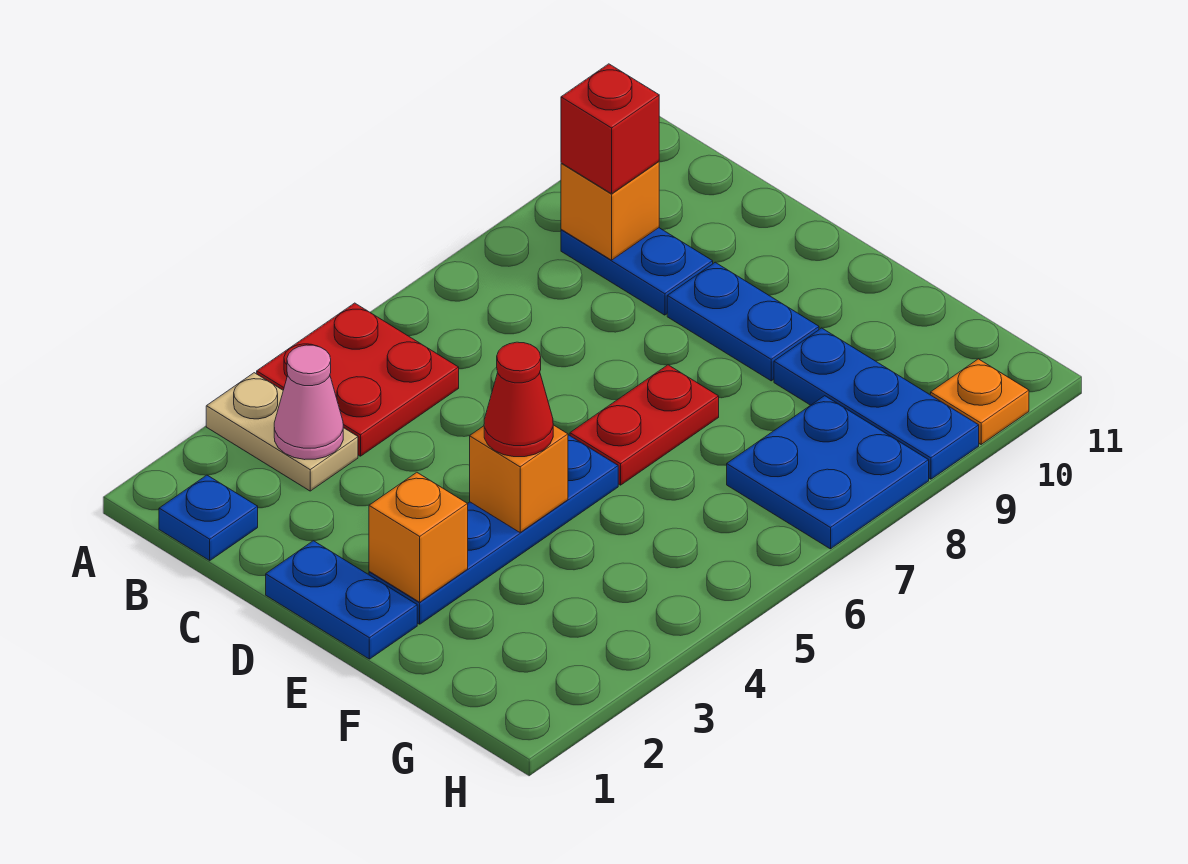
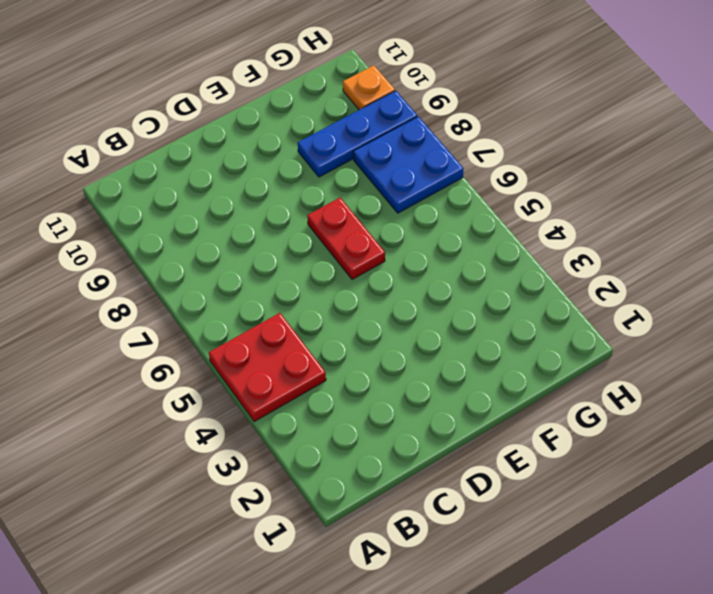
none -> tan 1x2 plate [206,373,358,491]
none -> blue 1x1 plate [159,475,258,561]
none -> blue 1x2 plate [561,228,713,315]

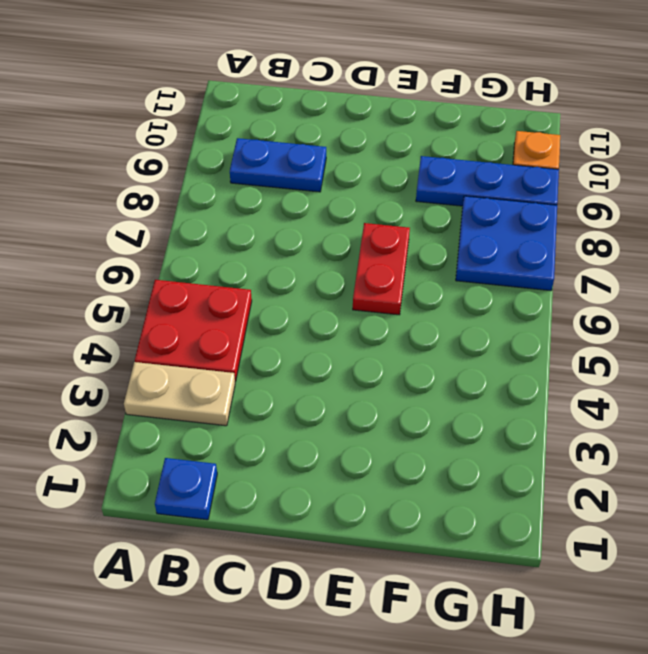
none -> blue 1x2 plate [266,541,417,659]
none -> blue 1x2 plate [667,262,819,381]
none -> blue 1x4 plate [369,435,618,624]

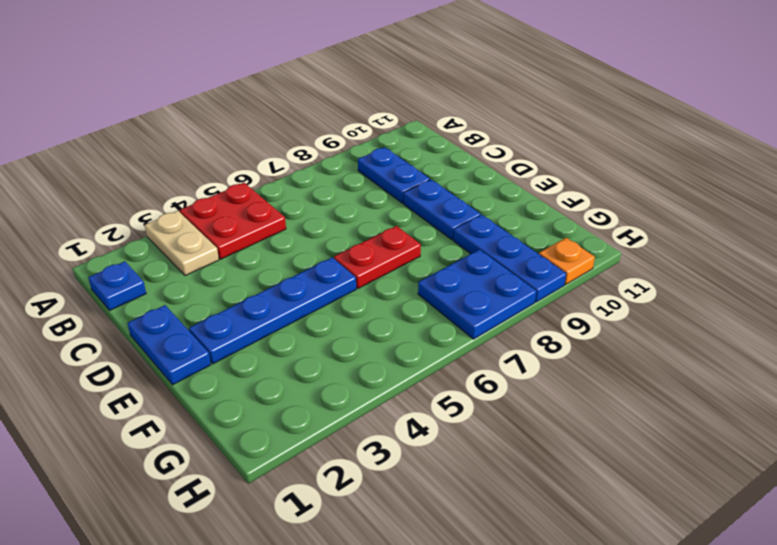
none -> pink 1x1 cone [274,345,343,460]
none -> orange 1x1 brick [561,161,659,260]
none -> orange 1x1 brick [369,472,468,602]

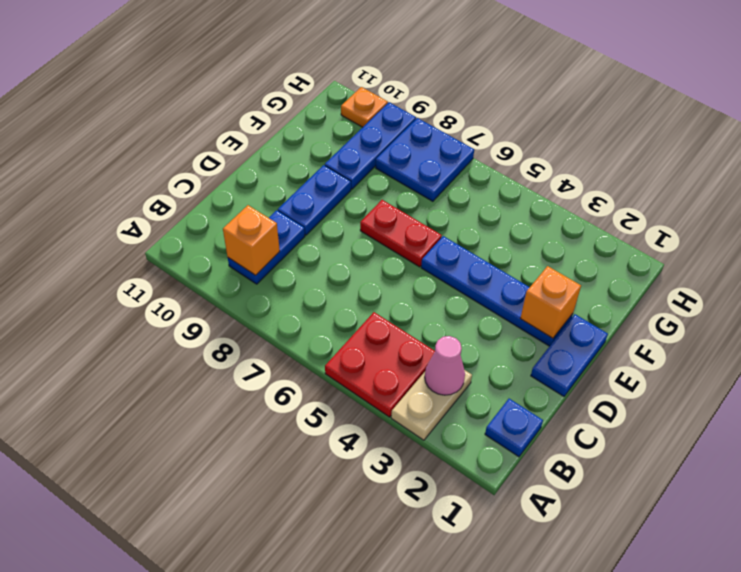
none -> orange 1x1 brick [470,425,568,532]
none -> red 1x1 brick [561,64,659,194]
none -> red 1x1 cone [484,342,553,457]

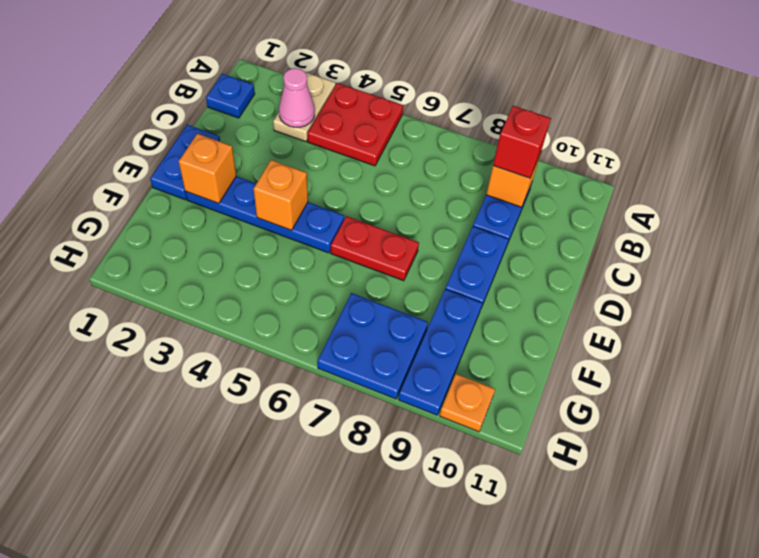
none -> red 1x1 cone [484,342,553,457]

